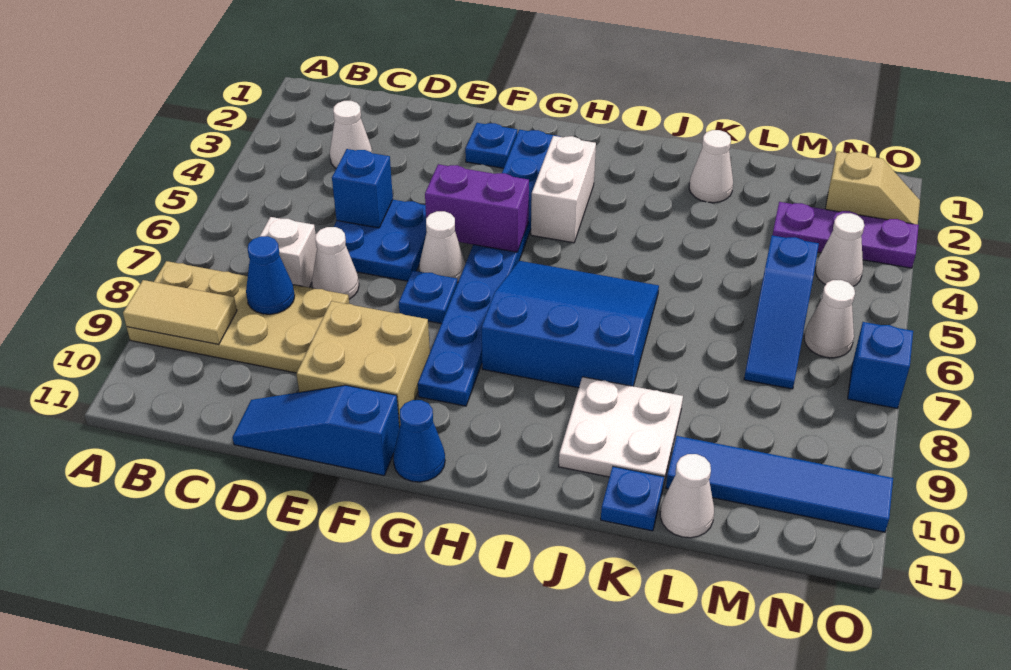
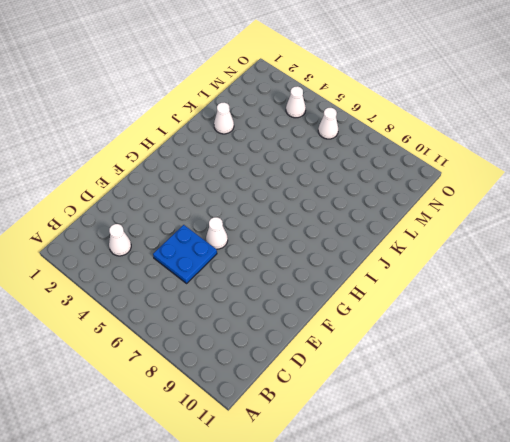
none -> tan 2x4 plate [127,261,349,373]
none -> white 1x1 brick [260,217,317,287]
none -> white 1x1 cone [312,227,359,299]

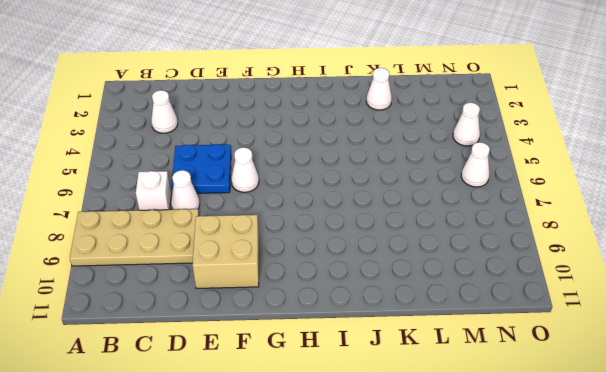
none -> blue 1x3 slope [232,385,399,476]
none -> blue 1x1 plate [465,123,517,168]
none -> blue 1x1 plate [399,271,457,324]

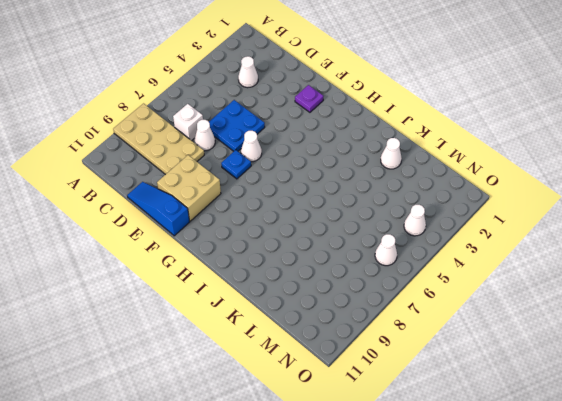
purple 1x1 plate [295,85,323,112] -> blue 1x1 plate [465,123,517,168]
none -> blue 1x8 plate [418,130,560,406]
none -> blue 1x1 cone [393,400,445,482]
none -> white 1x2 brick [531,136,596,243]

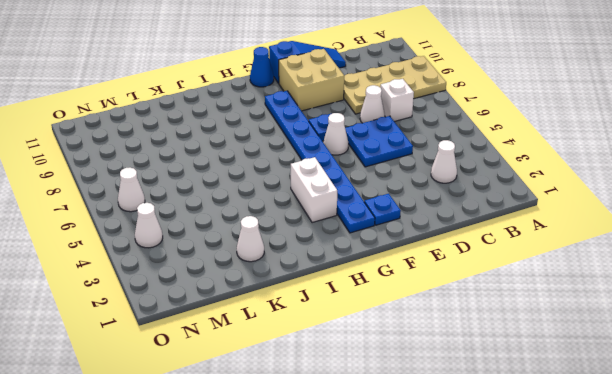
none -> blue 3x3 slope [482,261,659,388]
none -> white 2x2 plate [559,377,683,486]
none -> blue 1x1 plate [601,466,664,531]

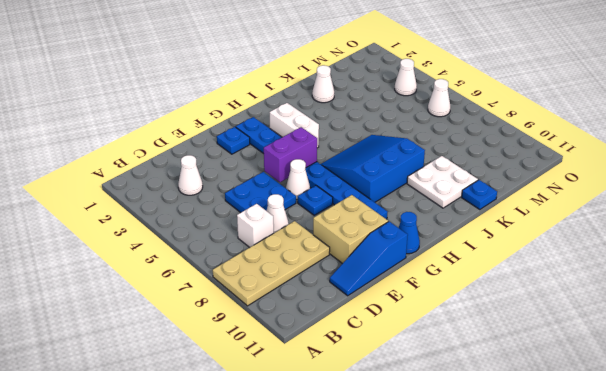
none -> blue 1x4 tile [666,436,893,532]
none -> white 1x1 cone [660,454,714,538]
none -> purple 1x3 plate [773,202,919,268]

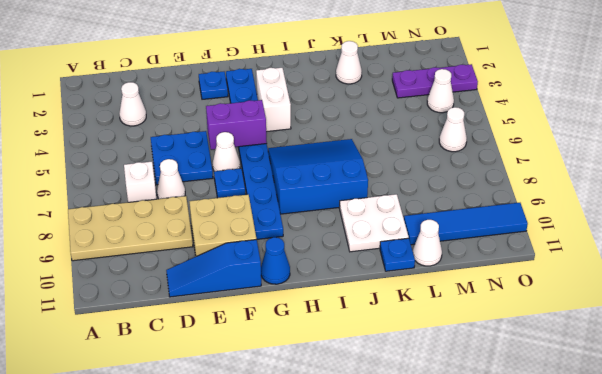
none -> blue 1x3 slope [744,235,819,389]
none -> tan 1x2 slope [825,151,920,225]
none -> blue 1x1 brick [848,322,913,409]

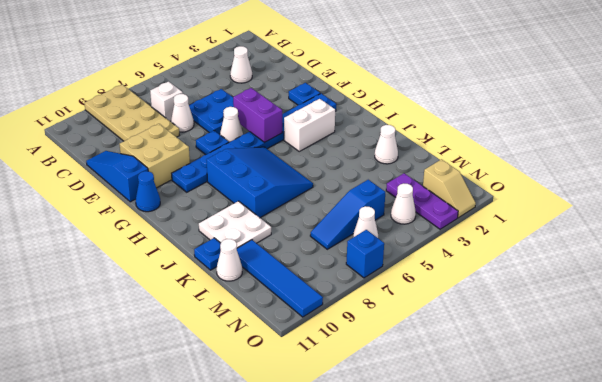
none -> tan 1x2 tile [123,280,237,344]
none -> blue 1x1 cone [246,236,295,314]
none -> blue 1x1 brick [332,149,393,228]

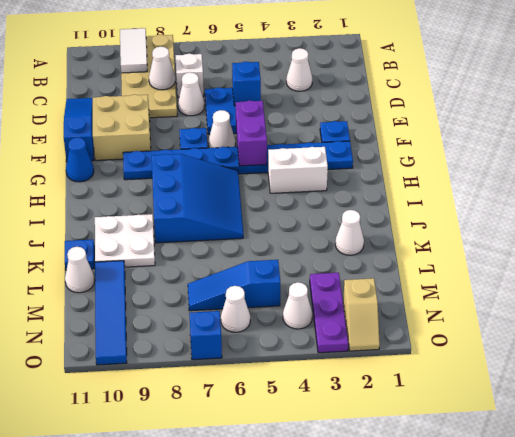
white 1x2 tile [120,28,147,73] -> tan 1x2 tile [123,280,237,344]
white 1x1 cone [149,47,175,90] -> blue 1x1 cone [246,236,295,314]

